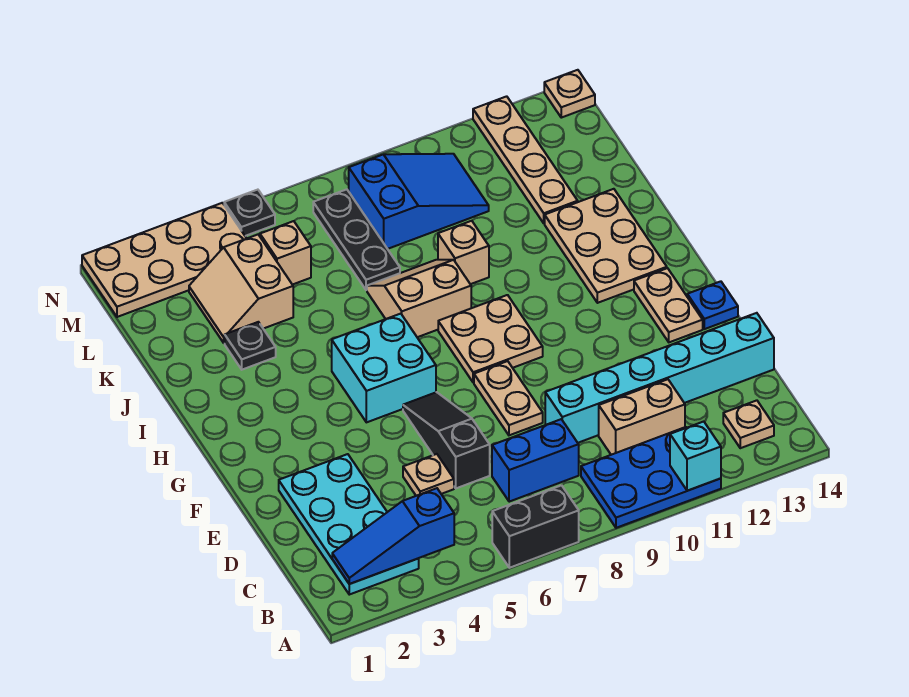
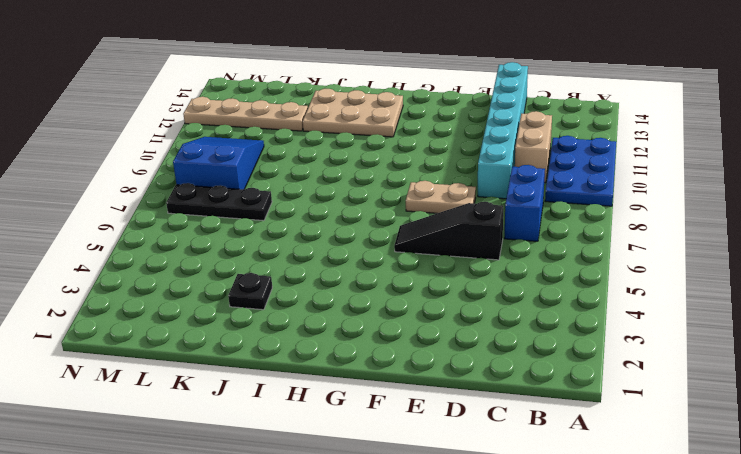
none -> black 1x2 brick [492,485,579,568]
none -> cyan 2x4 plate [279,454,419,595]
none -> tan 1x1 plate [723,400,774,448]

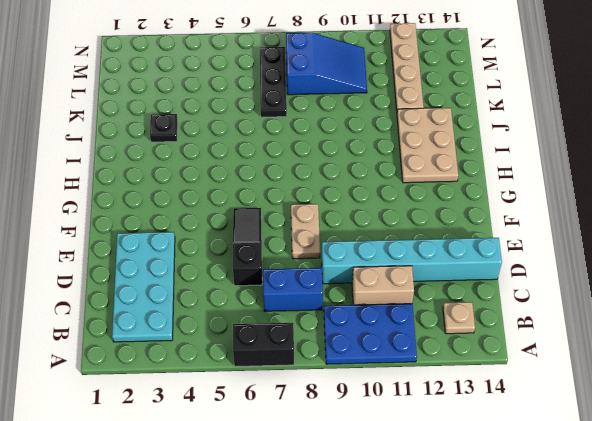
none -> tan 1x1 plate [403,454,454,496]
none -> tan 1x2 plate [634,268,703,342]
none -> blue 1x1 plate [687,281,738,329]

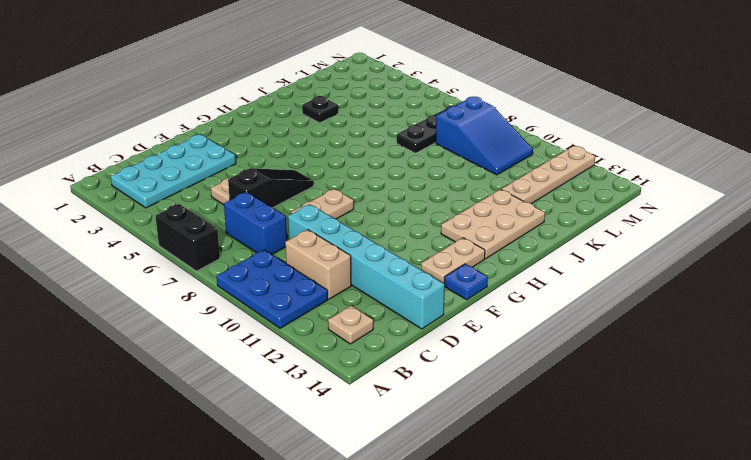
none -> cyan 2x2 brick [332,314,436,422]
none -> tan 2x2 plate [438,295,543,383]
none -> tan 2x2 slope [367,260,471,337]

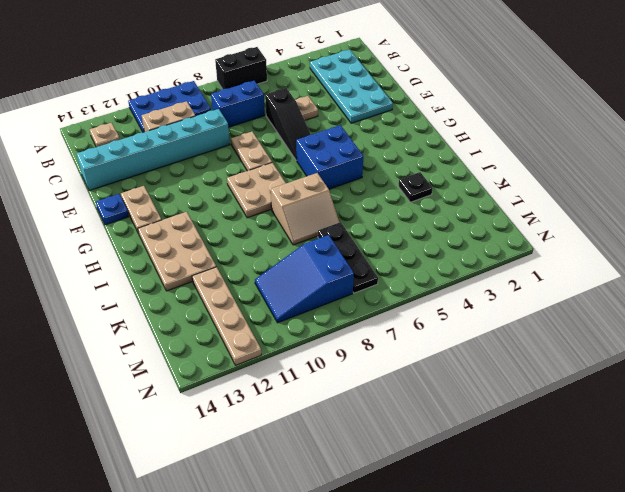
blue 2x2 brick [296,125,363,189] -> cyan 2x2 brick [332,314,436,422]
none -> tan 1x1 brick [438,221,489,284]
none -> tan 2x2 slope [189,235,293,343]
none -> tan 1x1 brick [260,221,311,285]

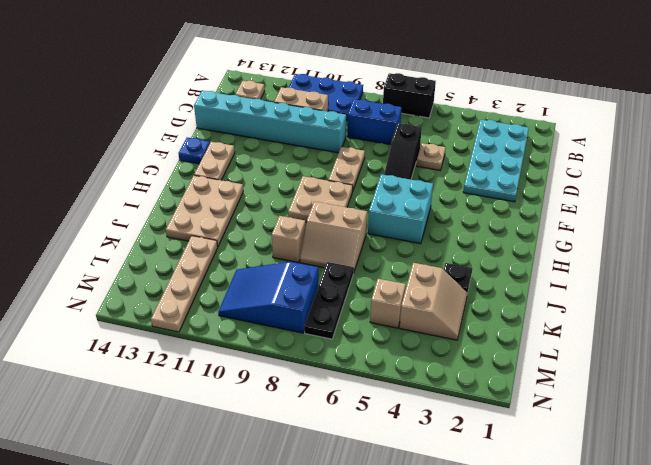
none -> tan 2x4 plate [82,203,247,317]
none -> black 1x1 plate [224,190,275,236]
none -> tan 1x1 plate [544,70,595,118]

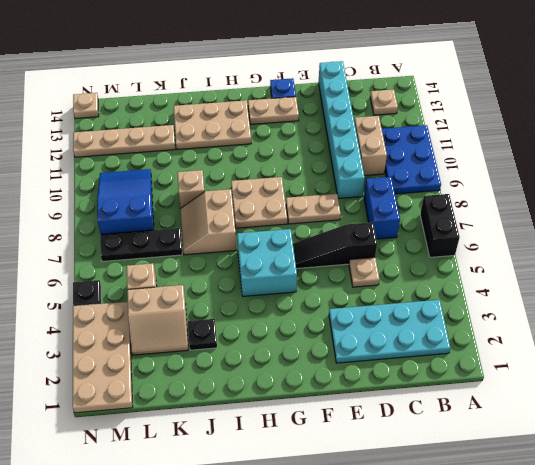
none -> cyan 1x1 brick [670,422,721,491]
none -> blue 1x3 slope [332,488,454,584]

